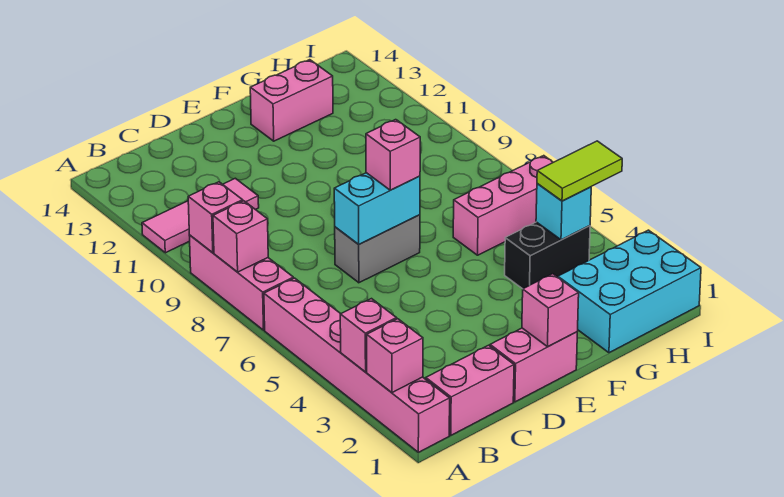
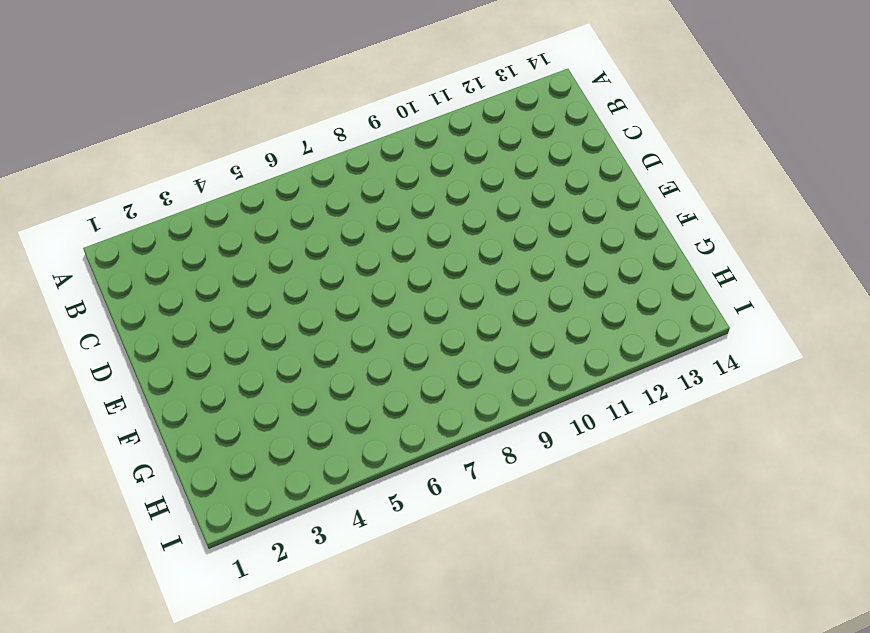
none -> pink 1x6 brick [264,278,450,452]
none -> pink 1x3 brick [189,235,293,330]
none -> pink 1x3 tile [142,178,259,253]

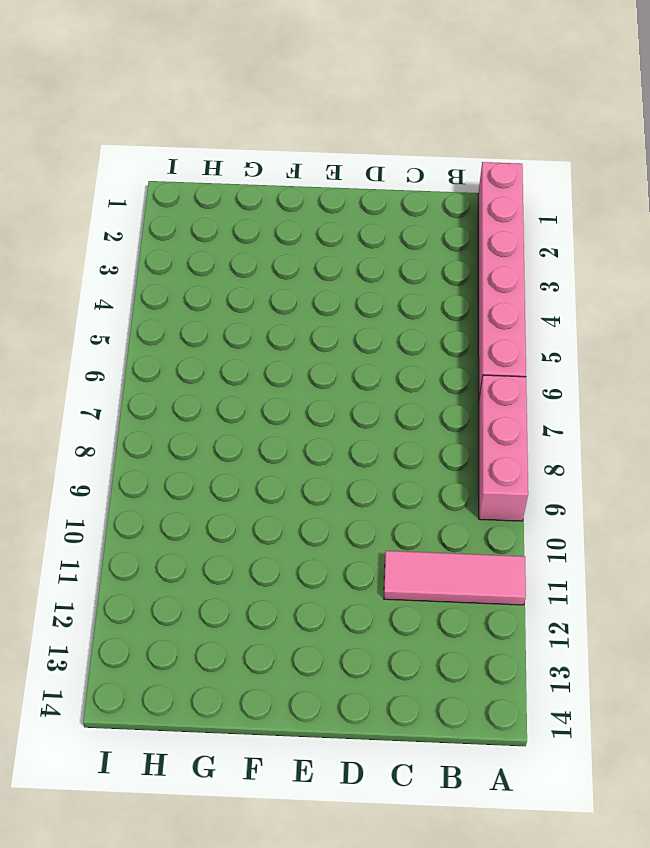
none -> pink 1x2 brick [426,345,514,435]
none -> pink 1x2 brick [490,328,577,402]
none -> grey 1x2 brick [335,215,420,283]

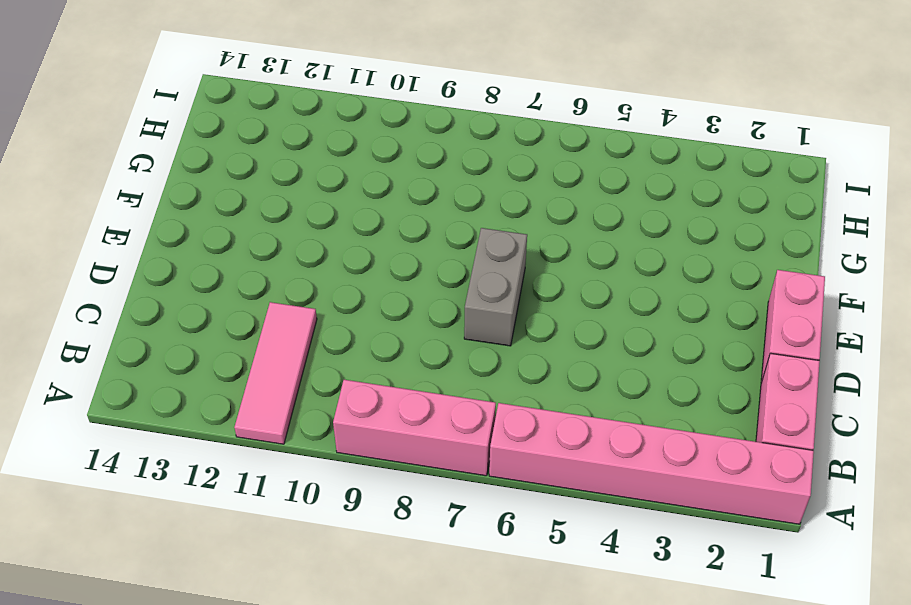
none -> pink 1x2 brick [250,60,333,141]
none -> cyan 2x3 brick [558,230,701,353]
none -> black 1x2 brick [505,222,590,289]

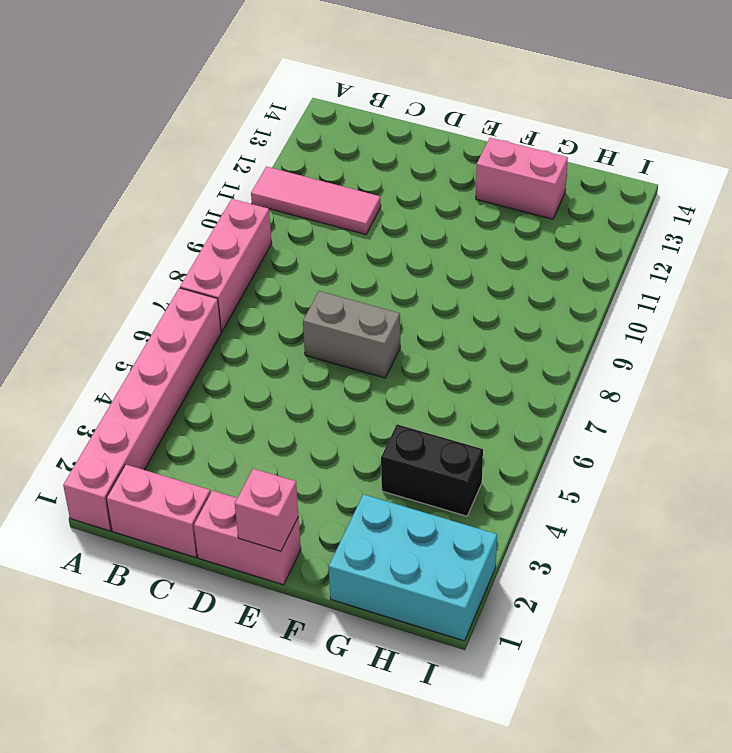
none -> pink 1x3 brick [453,156,553,255]
none -> pink 1x1 brick [367,319,423,393]
none -> pink 1x1 brick [340,299,397,372]

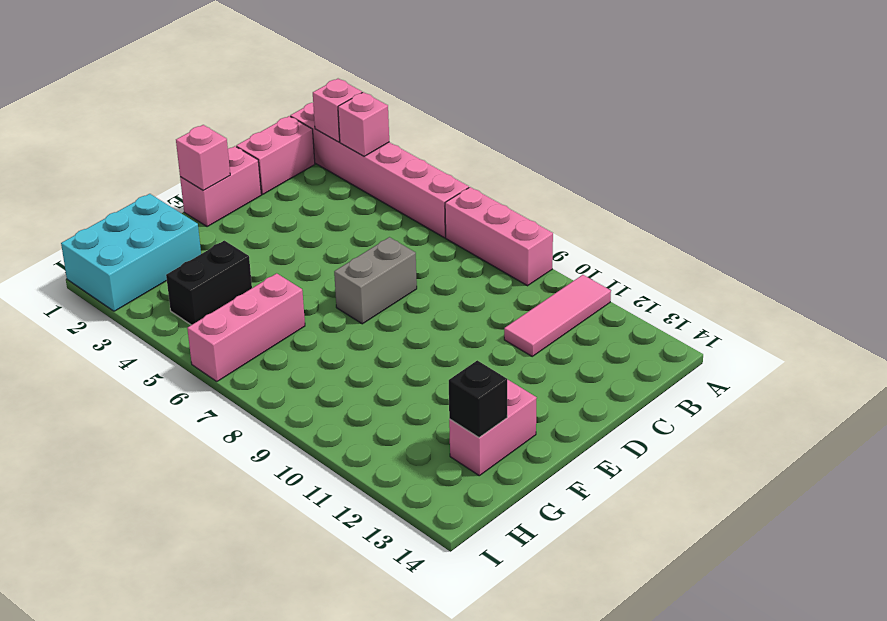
black 1x1 brick [449,360,507,437] -> none
none -> pink 1x1 brick [213,201,268,272]
none -> pink 1x1 brick [188,182,243,253]
none -> cyan 1x2 brick [334,173,420,244]

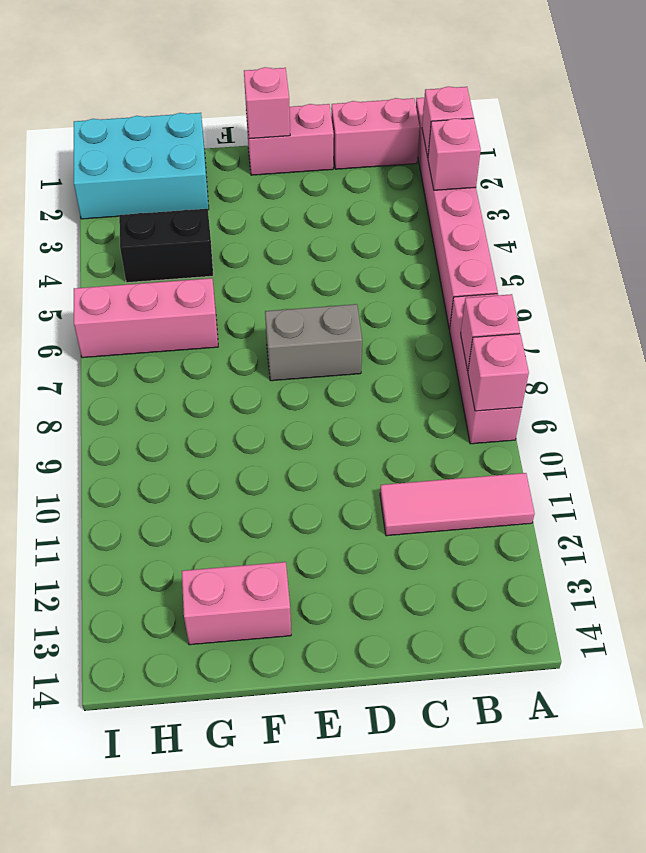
none -> cyan 1x2 brick [334,173,420,244]
none -> cyan 1x1 brick [536,183,591,240]
none -> pink 1x1 brick [366,120,420,190]

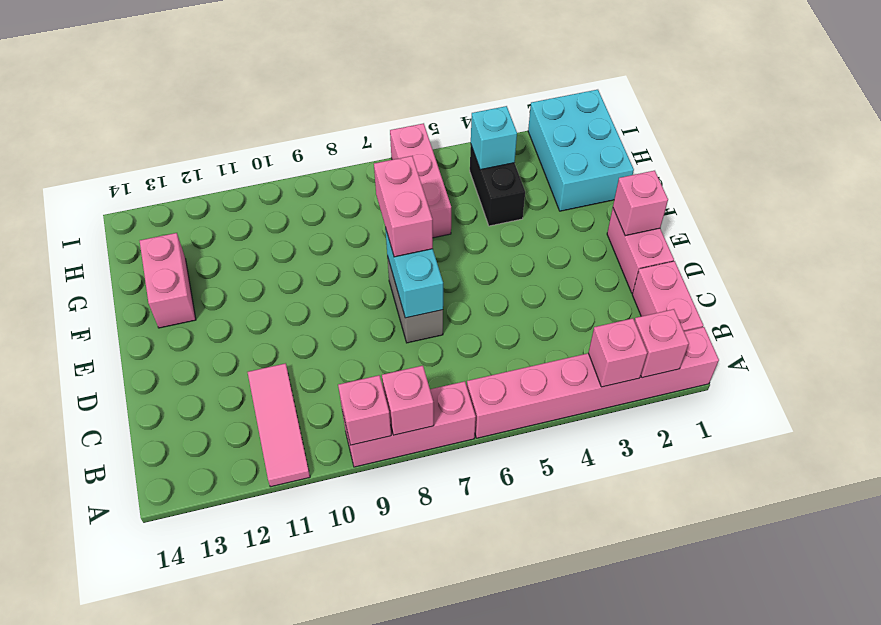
pink 1x2 brick [374,156,433,257] -> pink 1x1 brick [366,120,420,190]
none -> lime 1x2 tile [537,141,622,201]

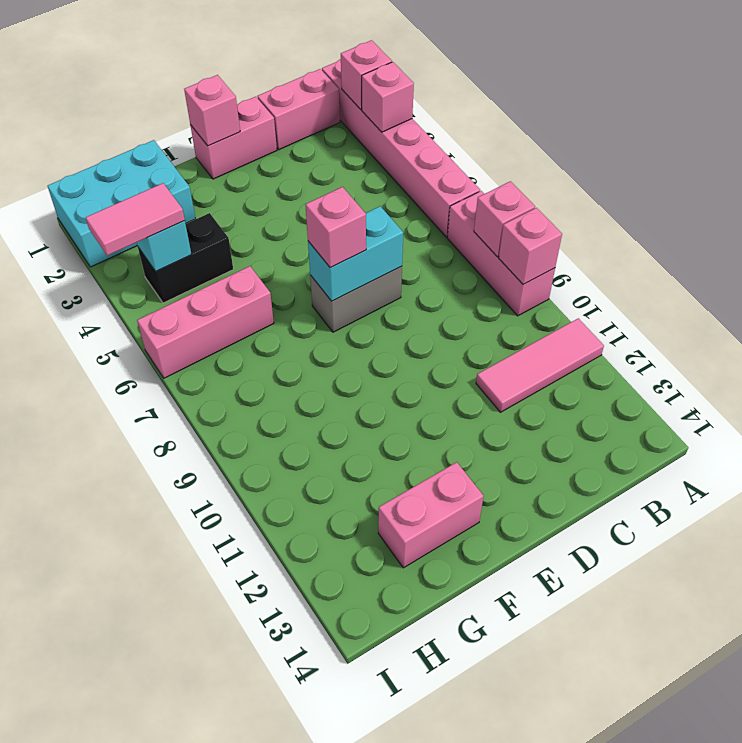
pink 1x2 tile [86,183,185,256] -> lime 1x2 tile [537,141,622,201]

